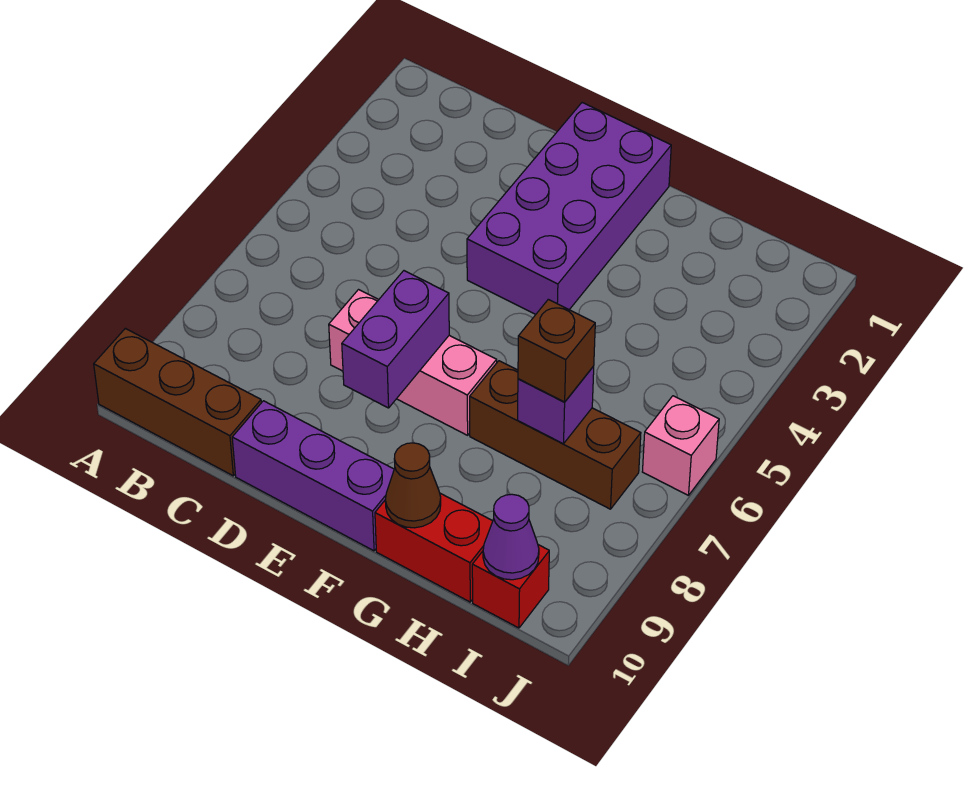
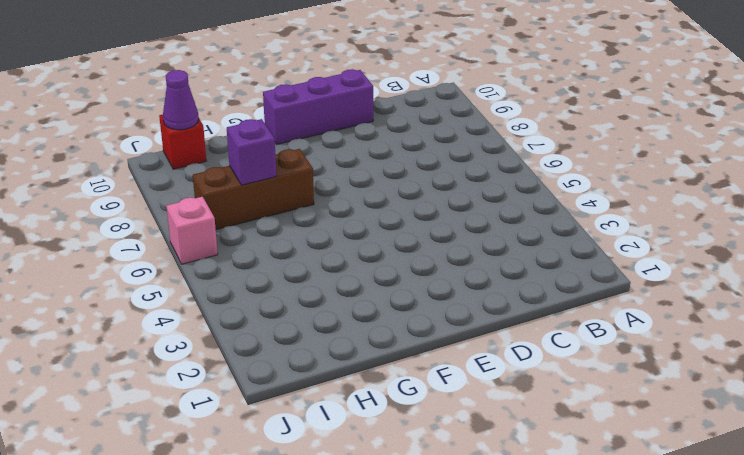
none -> brown 1x3 brick [94,328,261,476]
none -> pink 1x3 brick [329,290,497,435]
none -> purple 2x4 brick [467,103,671,314]

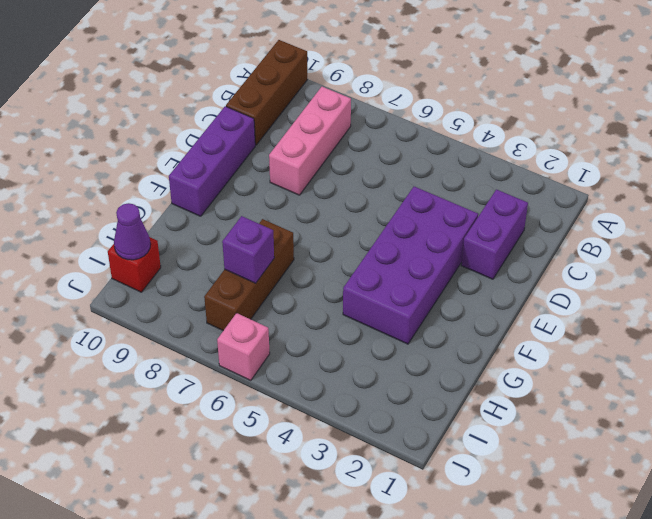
pink 1x3 brick [269,87,351,195] -> pink 1x3 brick moved to [329,290,497,435]
purple 1x2 brick [461,190,528,279] -> purple 1x2 brick turned to [342,271,449,408]
purple 2x4 brick [343,187,478,344] -> purple 2x4 brick turned to [467,103,671,314]
none -> red 1x2 brick [375,493,493,602]
none -> brown 1x1 cone [385,443,441,528]
none -> brown 1x1 brick [518,299,595,402]

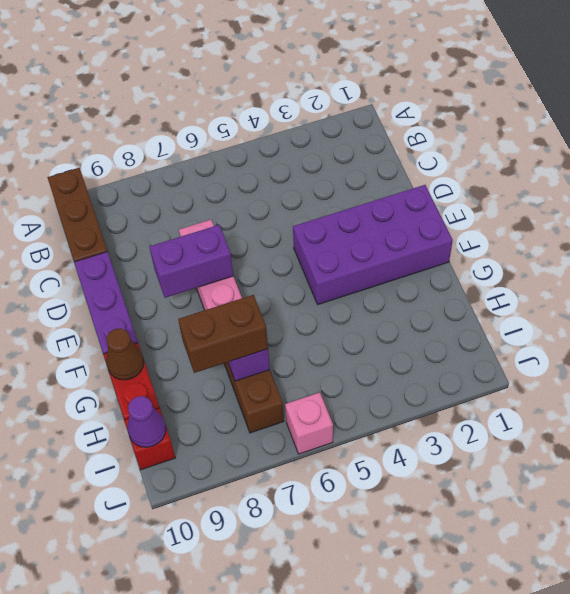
brown 1x2 brick [178,295,268,373] -> brown 1x1 brick [518,299,595,402]

